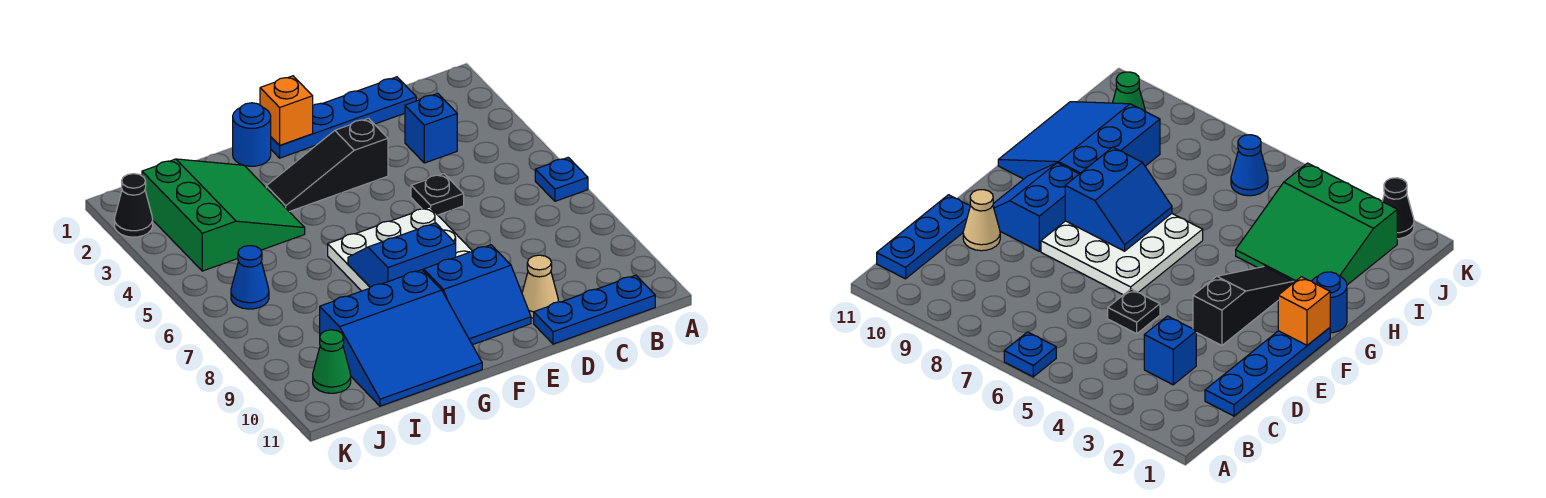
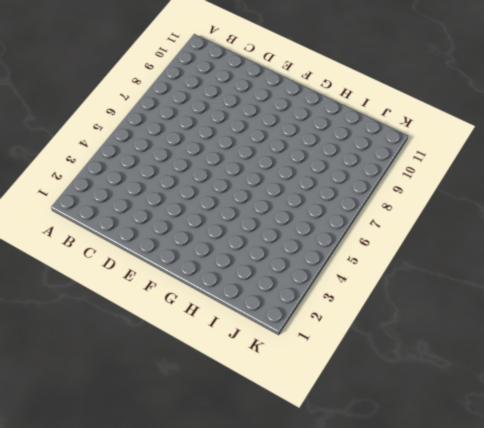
none -> blue 1x1 plate [535,157,588,201]
none -> blue 1x3 plate [534,275,655,344]
none -> blue 1x4 plate [271,77,416,158]

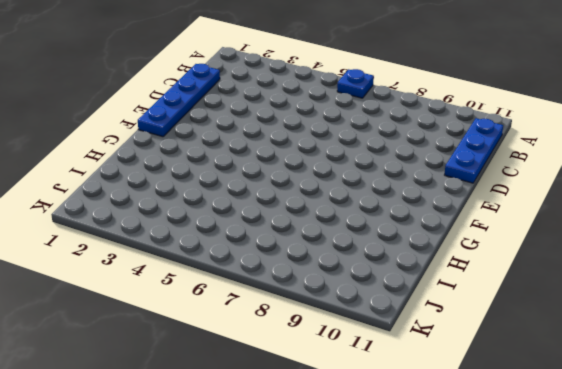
none -> blue 1x1 brick [405,93,457,163]
none -> black 1x1 plate [411,174,464,215]
none -> tan 1x1 cone [522,255,558,318]

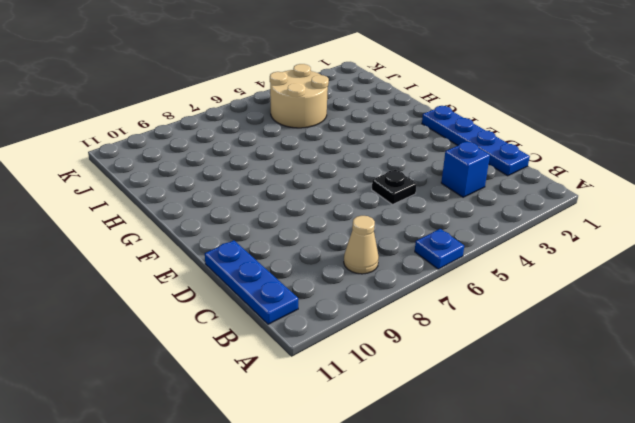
tan 1x1 cone [344,216,379,274] -> tan 1x1 cone moved to [522,255,558,318]
tan 2x2 round brick [270,64,329,128] -> green 3x3 slope [142,159,305,271]
none -> black 1x3 slope [266,118,388,212]
none -> white 3x3 plate [328,207,472,291]
none -> blue 2x2 slope [424,245,531,345]

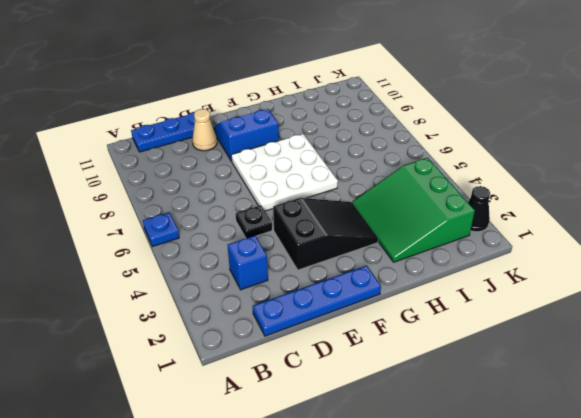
black 2x3 slope [273,198,378,270] -> black 1x3 slope [266,118,388,212]
none -> blue 1x1 round brick [233,103,271,166]
none -> blue 3x3 slope [320,270,482,406]
none -> blue 1x1 cone [231,246,269,309]

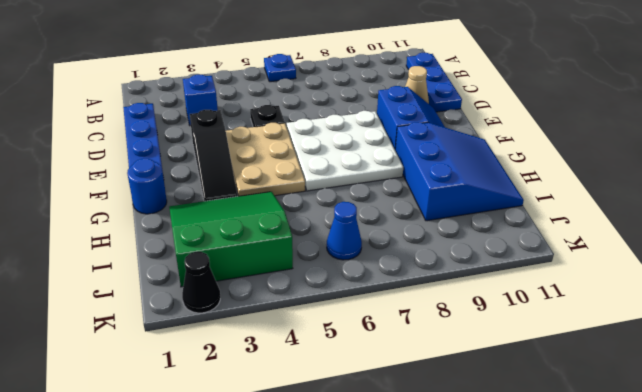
tan 2x3 plate [226,123,305,196] -> none
none -> green 1x1 cone [313,330,351,393]
none -> orange 1x1 brick [260,76,313,145]
none -> blue 2x2 slope [348,223,456,287]

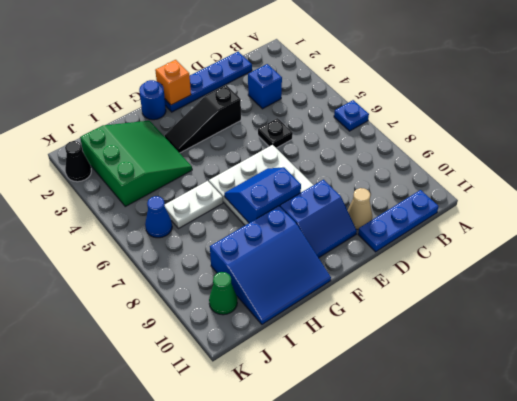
white 1x2 plate [165,181,223,229] -> none

